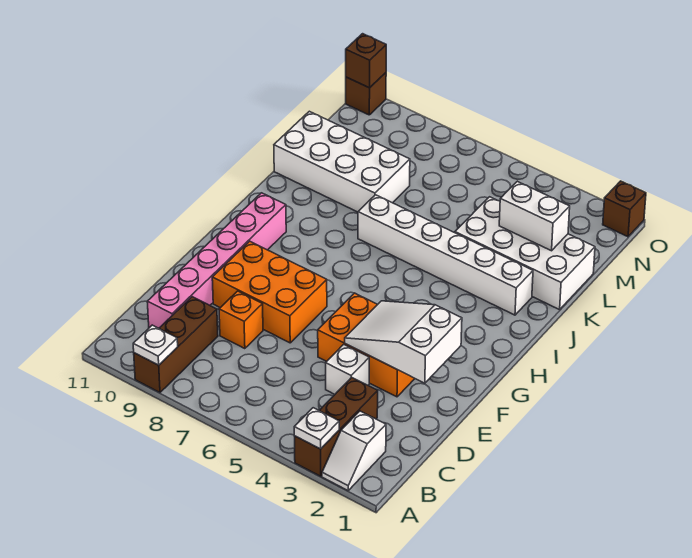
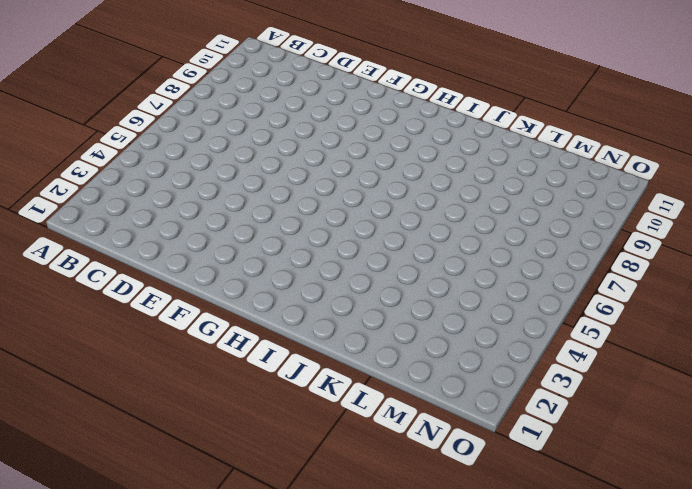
none -> white 1x2 slope [322,411,386,490]
none -> brown 1x3 brick [295,377,378,476]
none -> brown 1x3 brick [134,297,218,392]

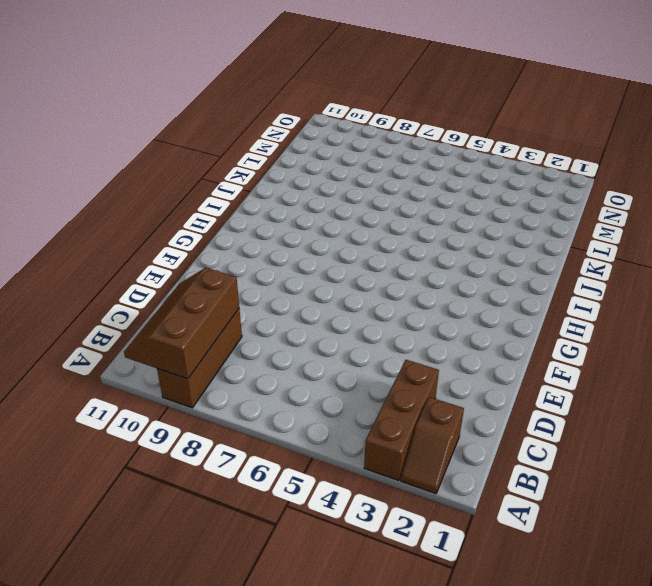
brown 1x2 slope [401,397,464,494] -> white 1x2 slope [322,411,386,490]
brown 2x3 slope [124,268,239,379] -> white 1x1 plate [133,325,178,365]
none -> pink 1x6 brick [147,193,286,328]
none -> white 1x1 brick [326,344,369,394]
none -> orange 1x1 brick [219,291,263,349]

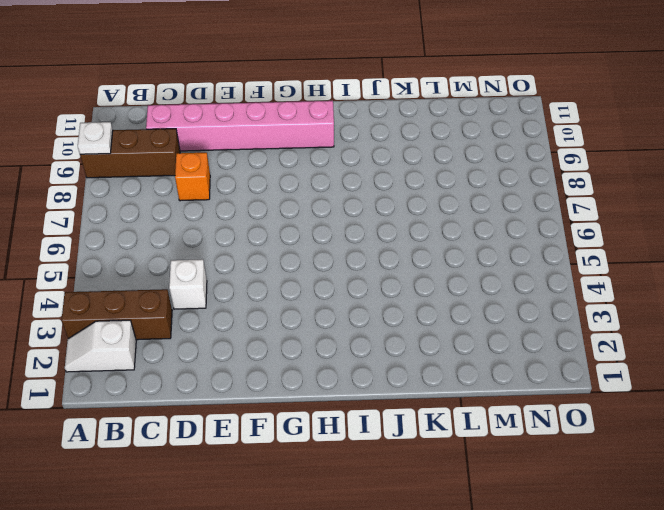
none -> orange 2x3 brick [318,293,415,397]
none -> orange 2x3 brick [212,241,327,343]
none -> white 1x6 brick [358,195,533,315]

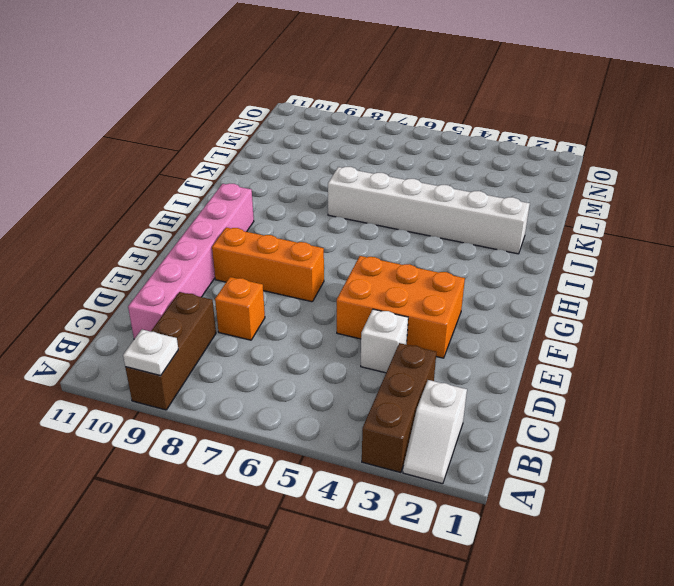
orange 1x3 brick [212,228,324,302] -> orange 2x3 brick [212,241,327,343]
none -> white 2x4 brick [455,197,595,310]
none -> white 2x4 brick [274,111,410,212]
none -> brown 1x1 brick [603,181,646,237]

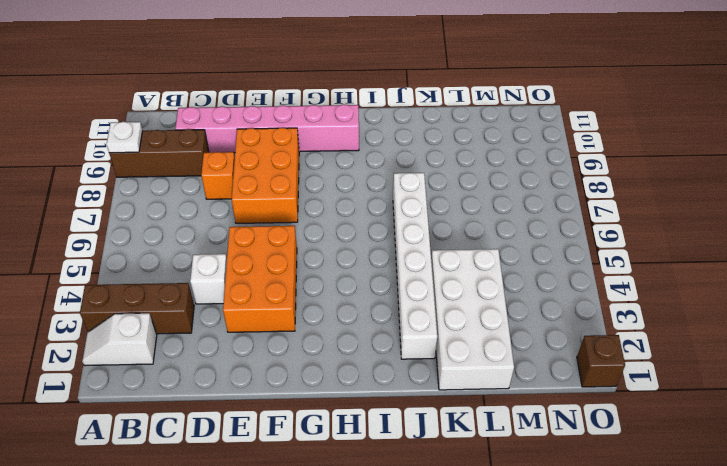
none -> white 2x4 brick [274,111,410,212]
none -> brown 1x1 brick [346,73,386,115]
none -> white 1x1 plate [294,408,339,449]

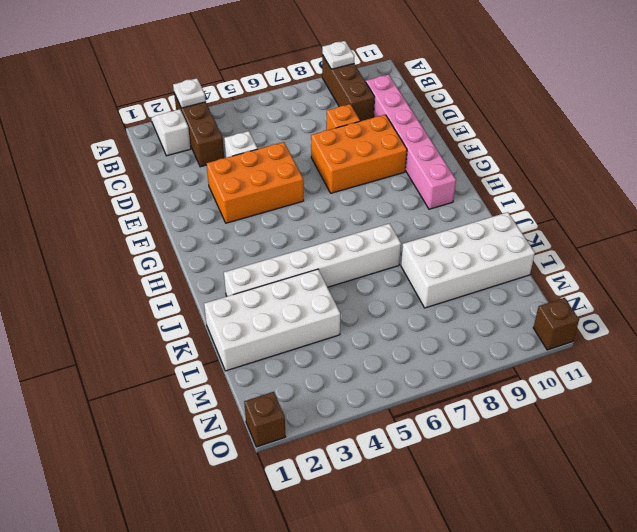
none -> white 2x3 slope [345,301,462,383]
none -> white 1x2 brick [499,181,570,251]
none -> brown 1x1 brick [346,34,386,88]

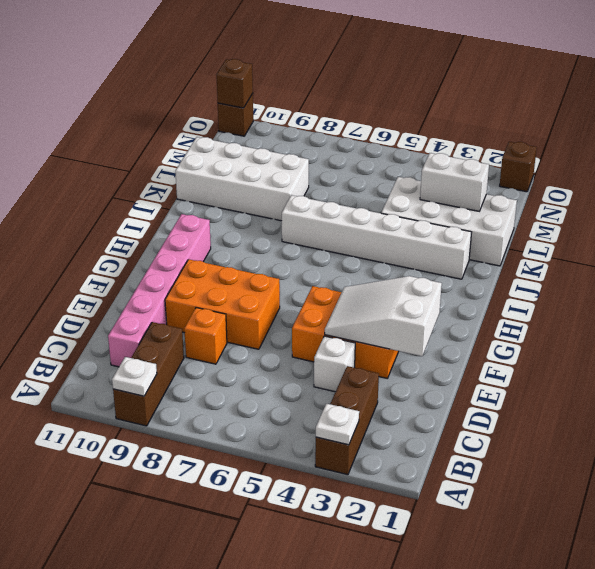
none -> white 1x2 slope [322,411,386,490]

